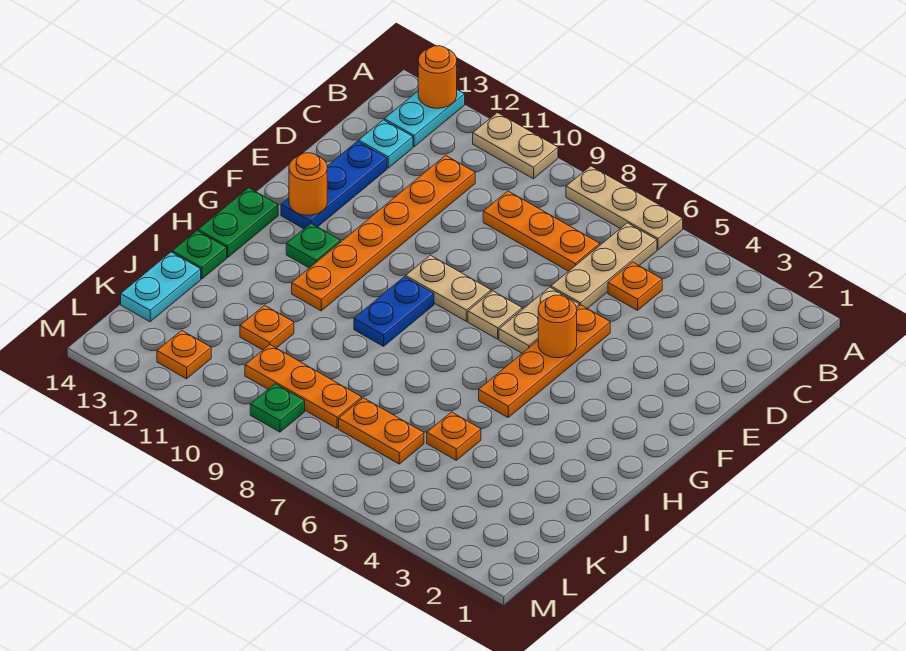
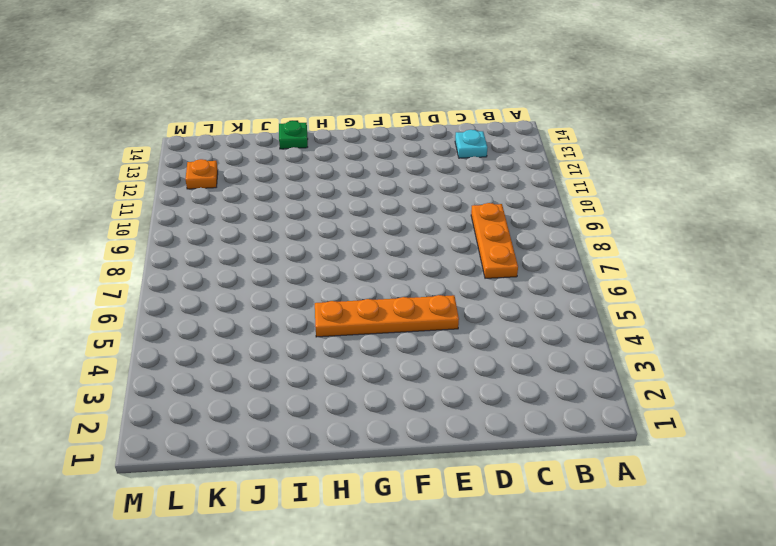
none -> tan 1x3 plate [566,166,683,250]
none -> tan 1x2 plate [473,113,558,179]
none -> cyan 1x2 plate [385,90,465,147]

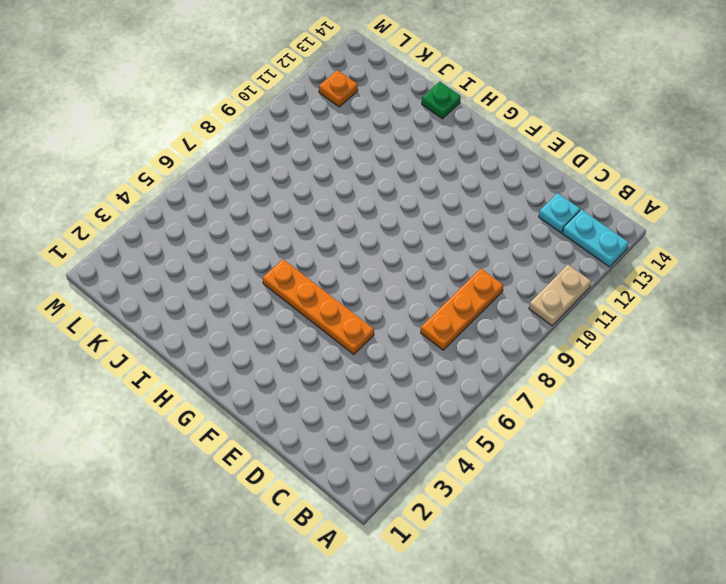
none -> tan 1x3 plate [566,166,683,250]
none -> tan 1x3 plate [551,223,657,309]
none -> orange 1x1 plate [608,262,662,310]

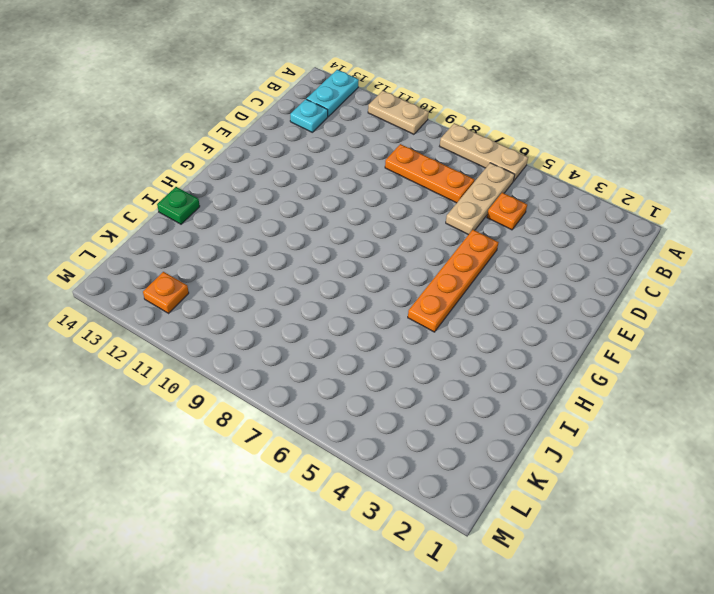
none -> orange 1x6 plate [292,155,475,311]
none -> blue 1x3 plate [281,141,387,229]
none -> tan 1x2 plate [499,287,579,353]

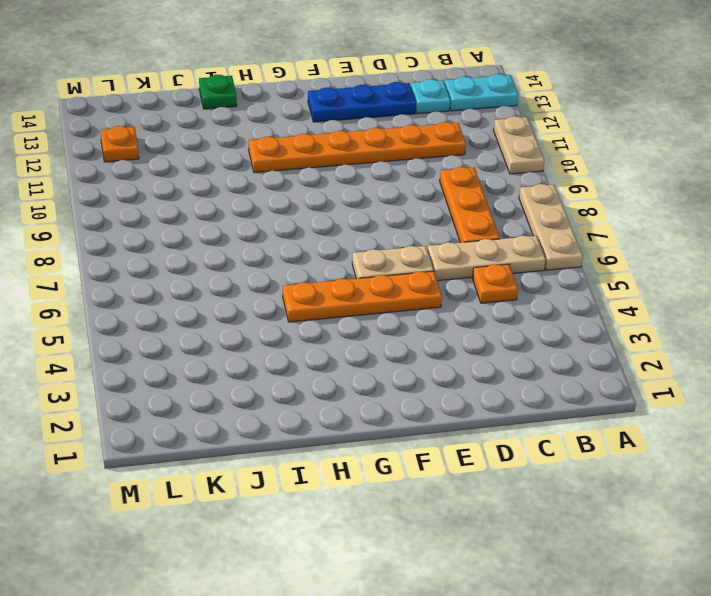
none -> tan 1x1 plate [468,291,522,339]
none -> tan 1x2 plate [406,255,491,321]
none -> blue 1x2 plate [354,277,434,346]

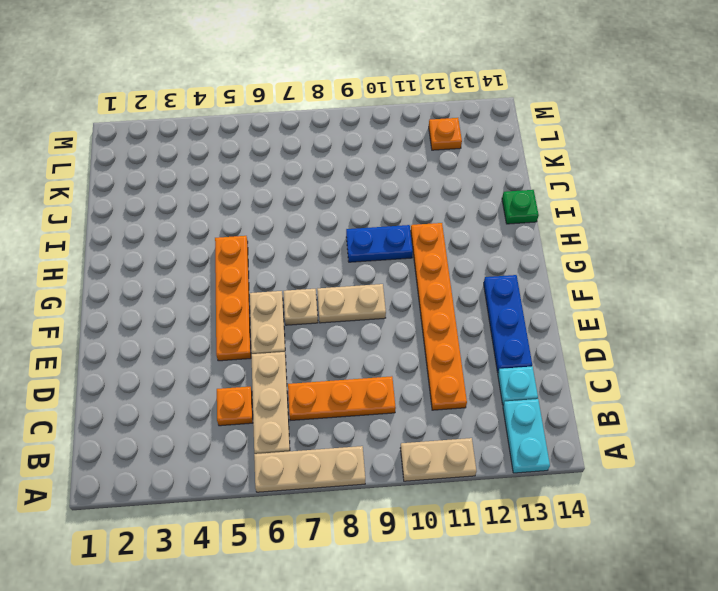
blue 1x2 plate [346,225,413,262] -> blue 1x2 plate turned to [354,277,434,346]
none -> green 1x1 plate [286,223,341,268]
none -> green 1x2 plate [198,188,278,257]
none -> orange 1x1 plate [427,412,481,460]

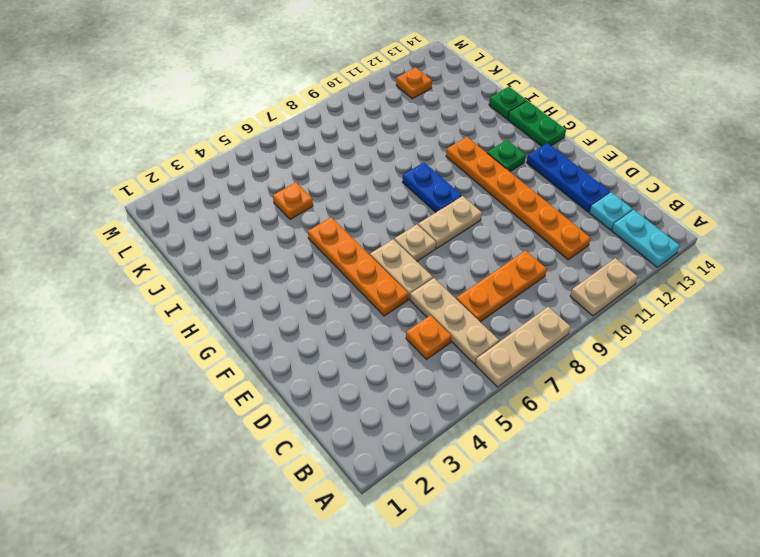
none -> orange 1x1 plate [240,305,294,350]
none -> cyan 1x2 plate [121,252,201,322]
none -> orange 1x2 plate [339,398,424,464]

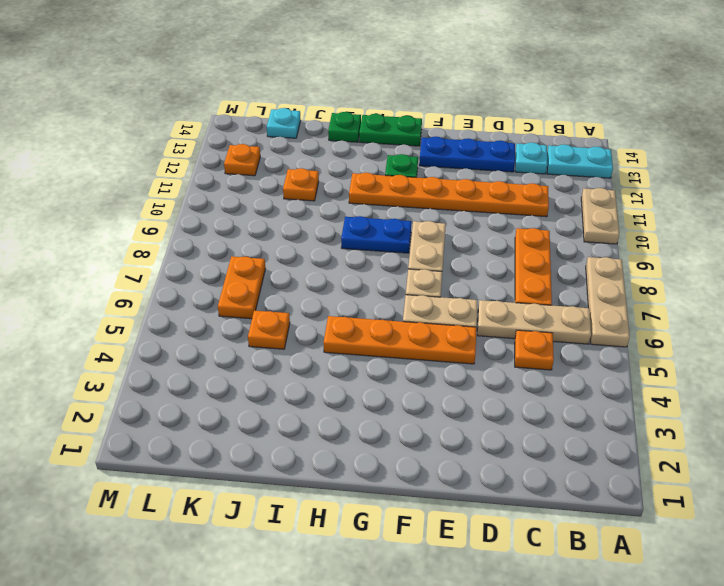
cyan 1x1 plate [267,108,301,138] -> cyan 1x2 plate [121,252,201,322]
none -> orange 1x3 plate [245,345,362,428]
none -> green 1x1 plate [250,384,305,432]
none -> orange 1x1 round brick [418,46,457,108]

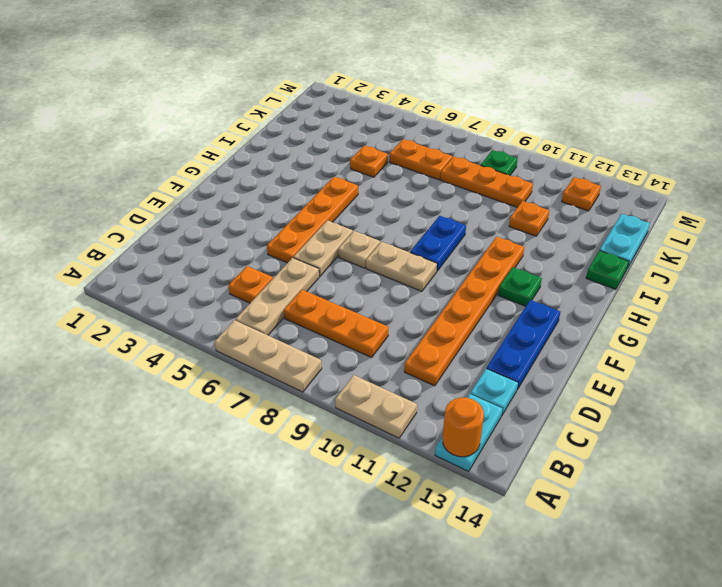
none -> green 1x2 plate [198,188,278,257]
none -> orange 1x1 round brick [538,295,577,358]
none -> orange 1x1 round brick [289,153,327,215]

